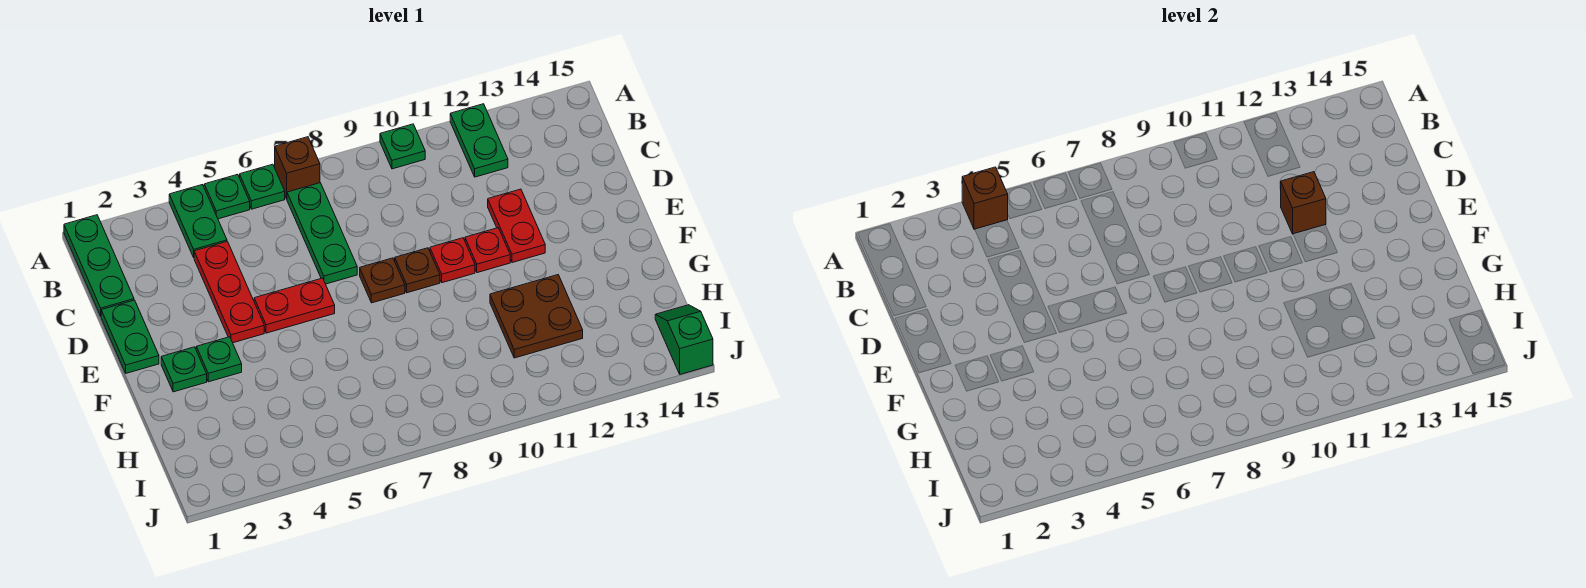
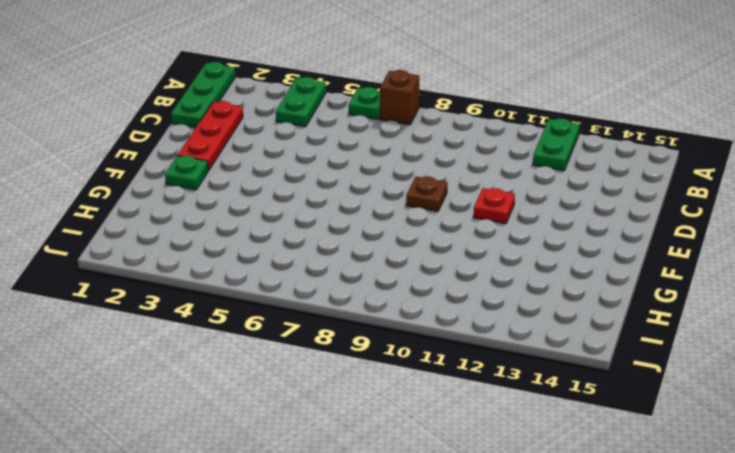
red 1x3 plate [178,101,243,171] -> red 1x3 plate moved to [194,241,264,343]
none -> green 1x1 plate [204,174,250,219]
none -> green 1x1 plate [380,124,425,169]
none -> green 1x3 plate [287,183,357,284]

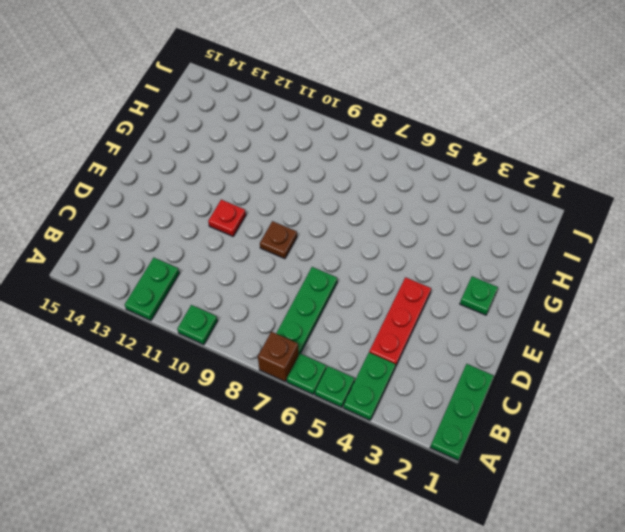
none -> green 1x2 plate [101,300,159,373]
none -> red 1x2 plate [488,189,545,263]
none -> red 1x2 plate [254,278,335,333]

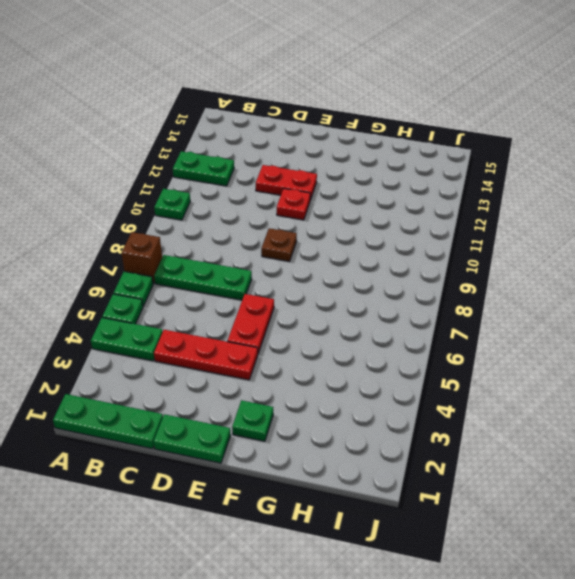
none -> brown 1x1 plate [360,258,405,303]
none -> red 1x1 plate [430,238,475,283]
none -> green 1x1 plate [196,337,242,382]

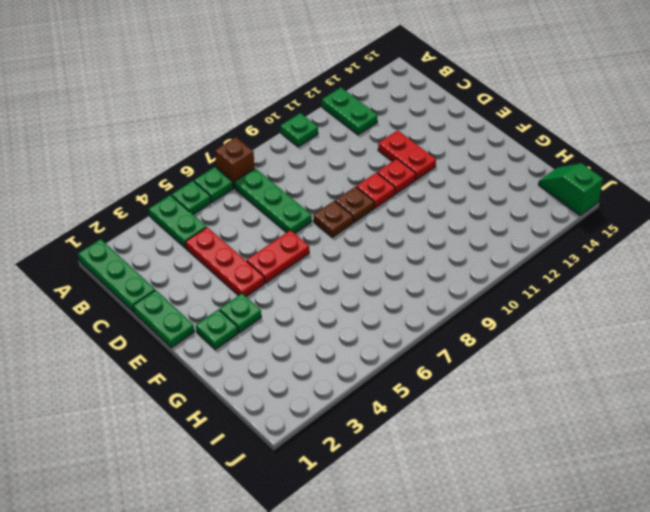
none -> brown 2x2 plate [490,275,583,358]
none -> brown 1x1 brick [962,167,1008,229]
none -> brown 1x1 brick [1281,172,1326,234]

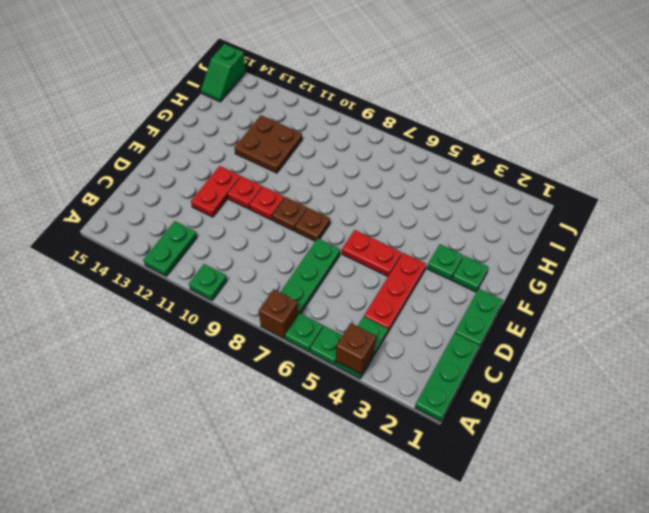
none -> brown 1x1 brick [1281,172,1326,234]

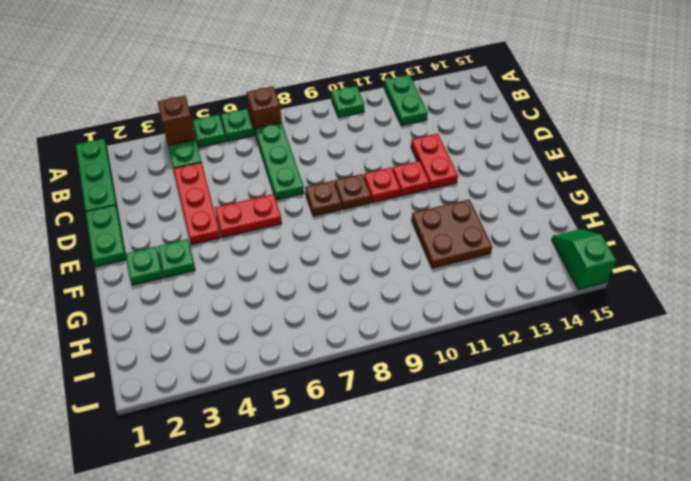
none -> brown 1x1 brick [1281,172,1326,234]

